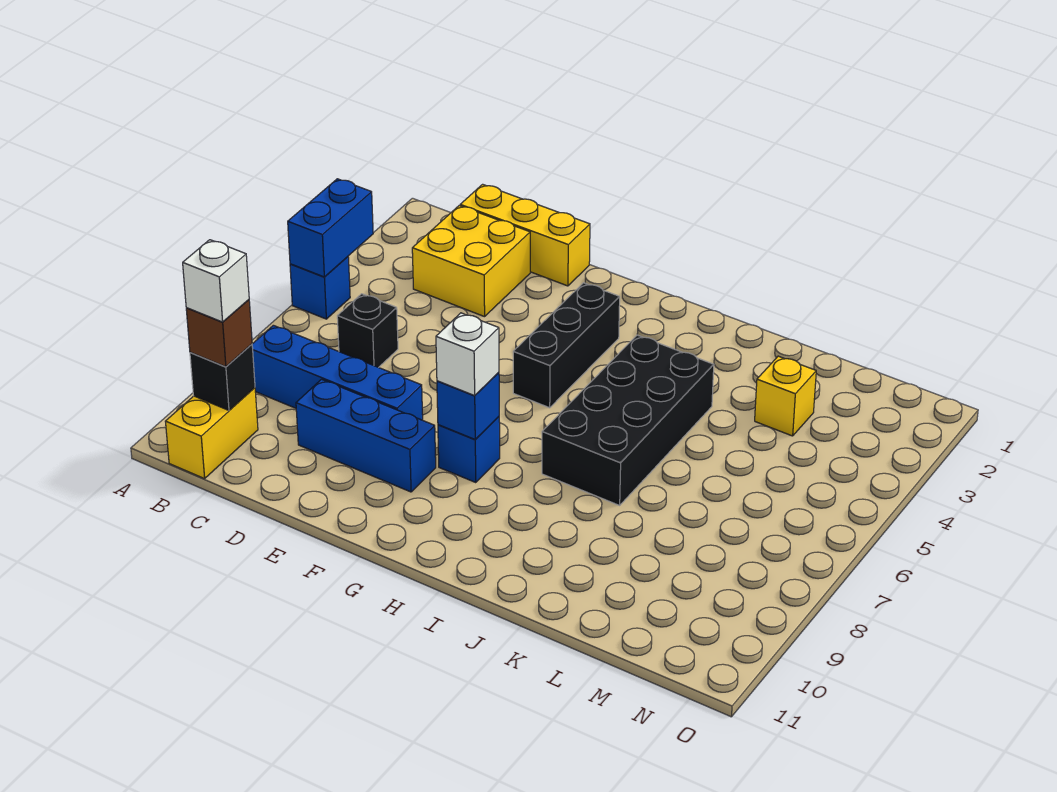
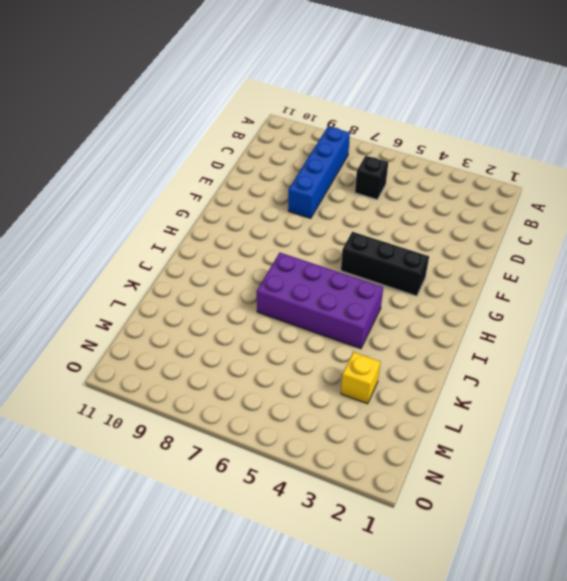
purple 2x4 brick [256,252,383,349] -> black 2x4 brick [542,335,714,505]
none -> blue 1x1 brick [290,257,350,319]
none -> yellow 1x2 brick [165,388,258,479]
none -> yellow 1x3 brick [460,184,590,286]

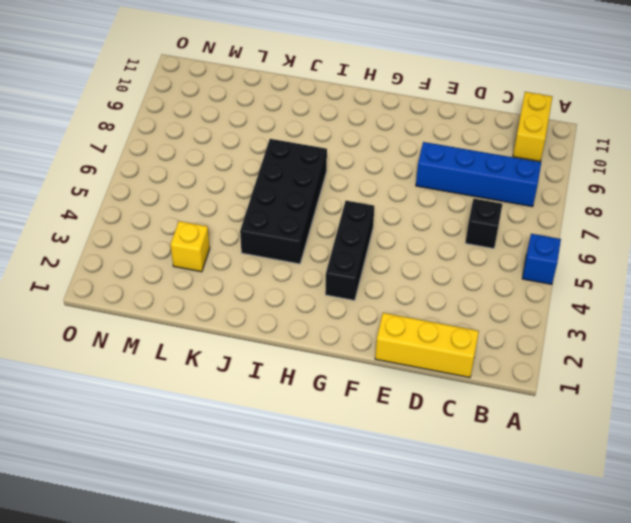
none -> yellow 2x2 brick [412,206,530,317]
none -> blue 1x3 brick [296,379,436,492]
none -> blue 1x1 brick [438,417,500,483]

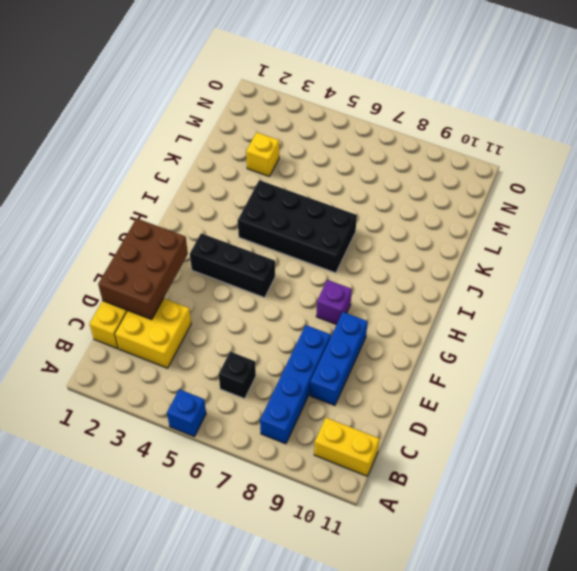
brown 2x3 brick [98,218,188,320] -> none
purple 1x1 brick [316,280,352,325] -> blue 1x1 brick [438,417,500,483]
none -> blue 1x2 brick [288,179,373,277]
none -> black 1x1 brick [190,344,255,410]
none -> blue 1x1 brick [437,372,499,440]

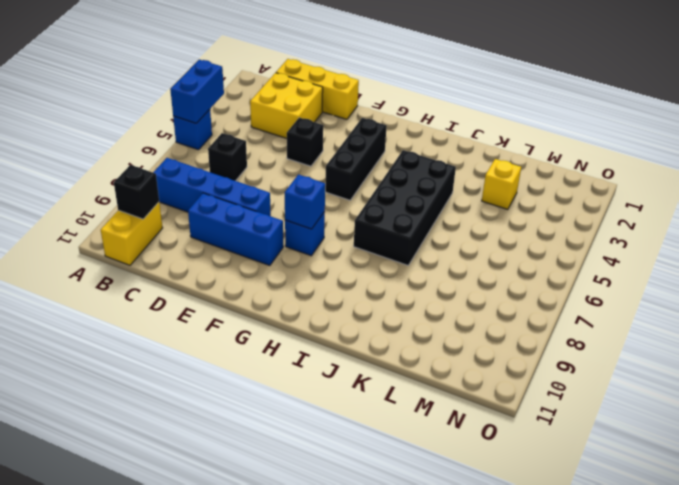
black 1x1 brick [287,118,323,166] -> none
none -> brown 1x1 brick [186,300,252,367]
none -> white 1x1 brick [436,313,499,396]
none -> white 1x1 brick [183,240,249,322]

